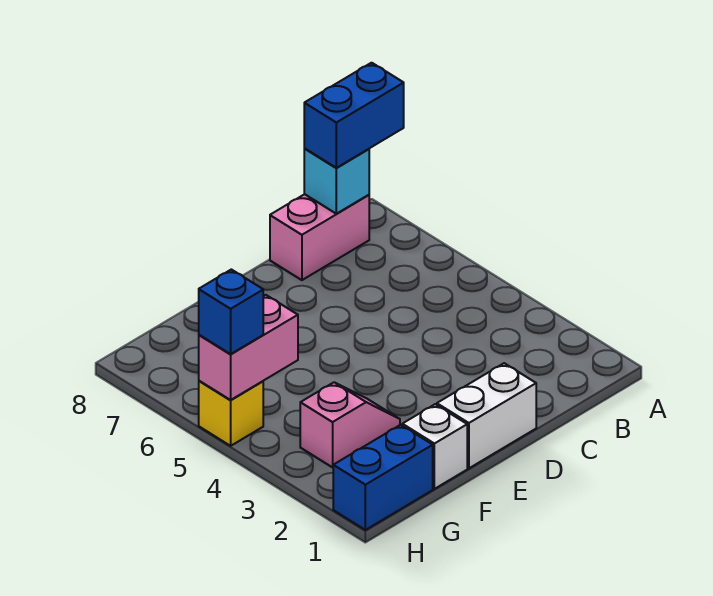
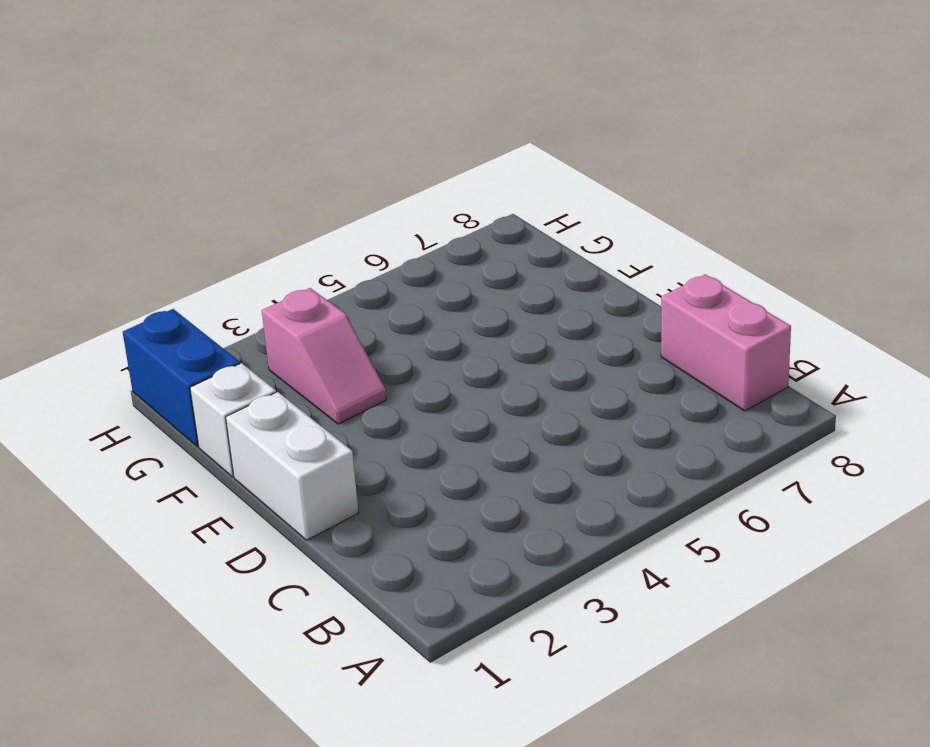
none -> yellow 1x1 brick [199,381,263,446]
none -> cyan 1x1 brick [304,148,369,214]

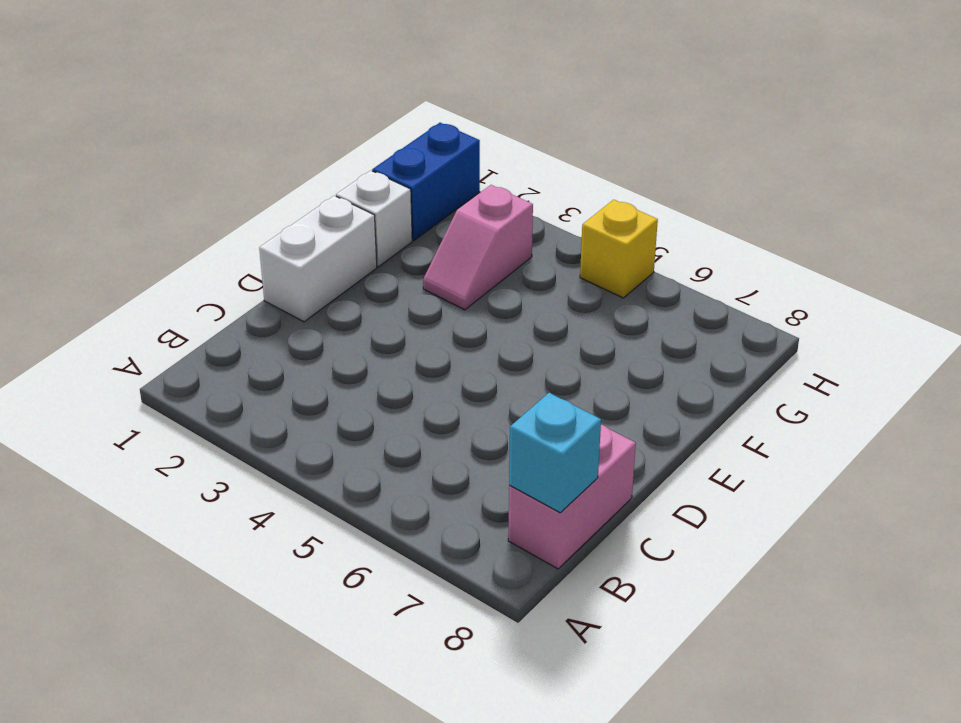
none -> pink 1x2 brick [199,295,298,400]
none -> blue 1x2 brick [304,63,404,168]

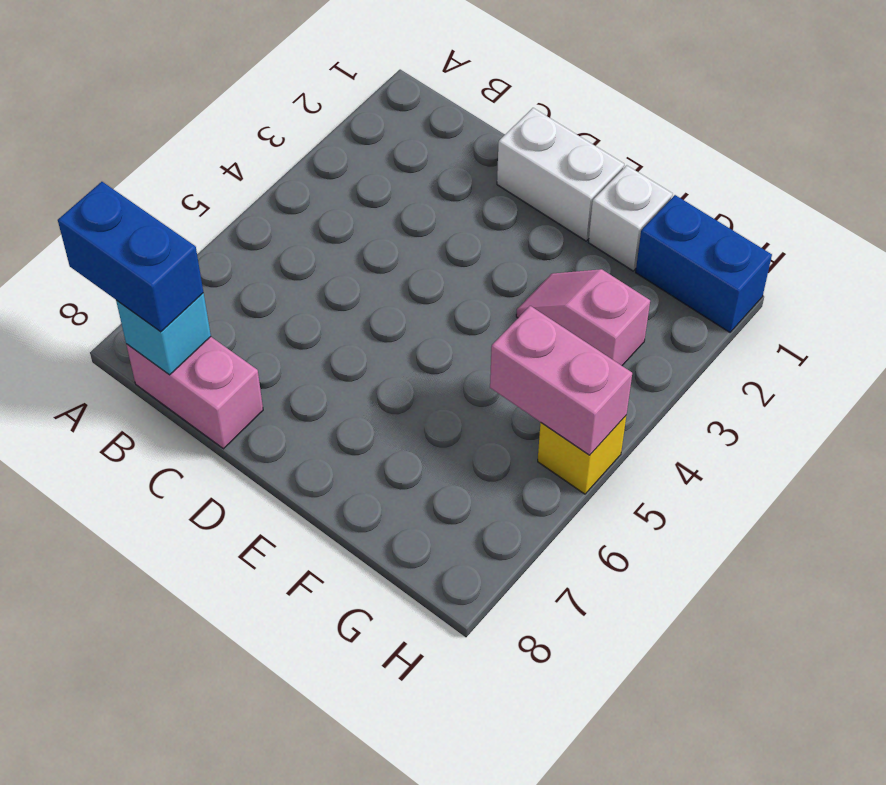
none -> blue 1x1 brick [199,269,263,354]

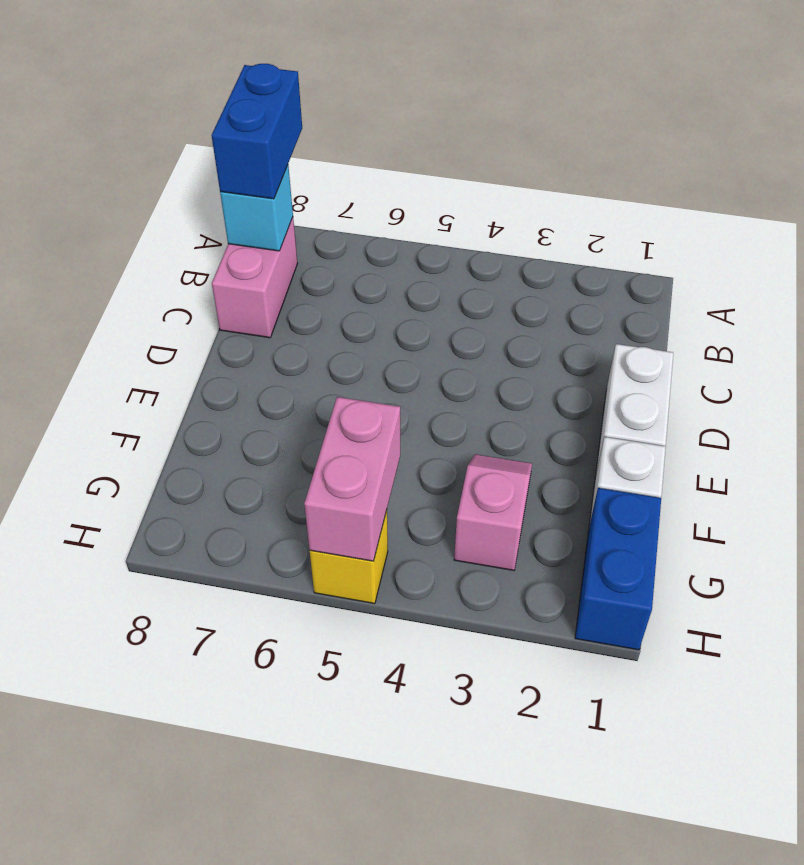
none -> blue 1x1 brick [199,269,263,354]

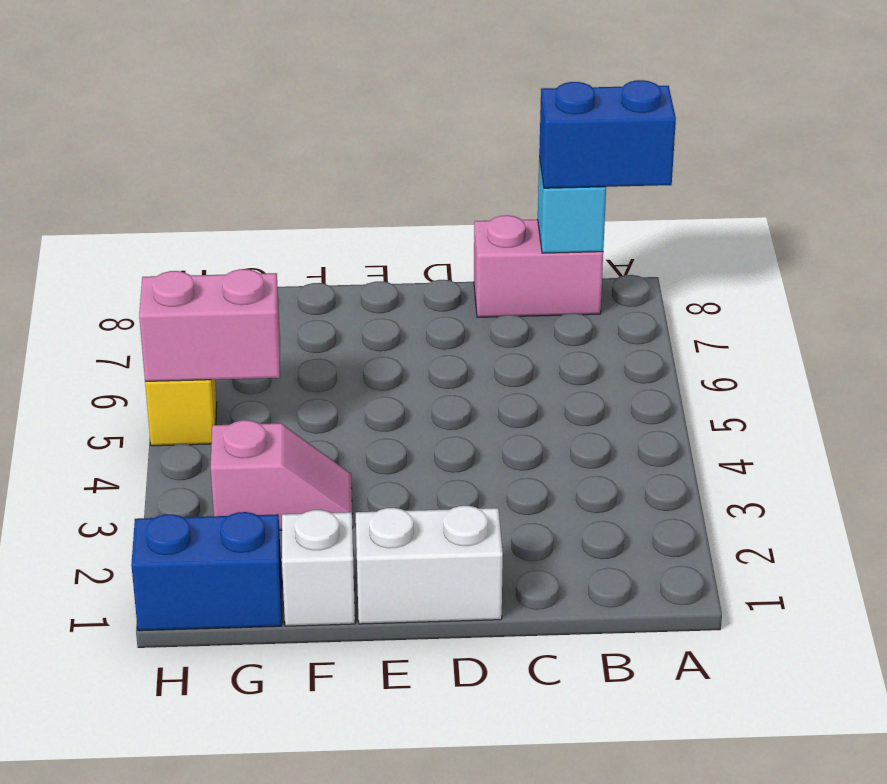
none -> blue 1x1 brick [199,269,263,354]

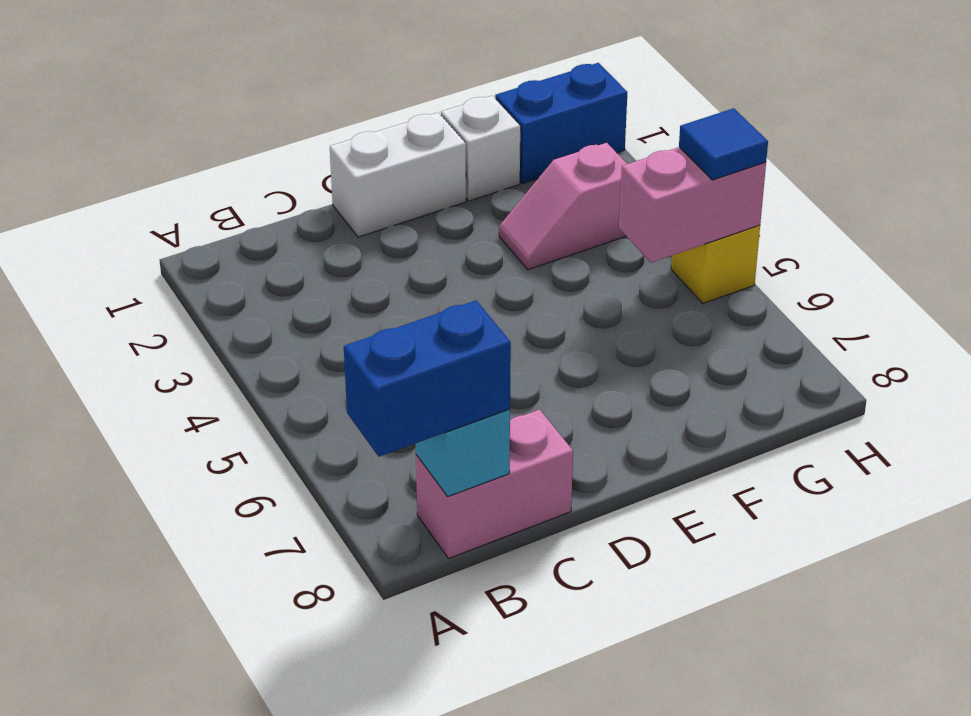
blue 1x1 tile [679,108,768,180] -> blue 1x1 brick [199,269,263,354]

